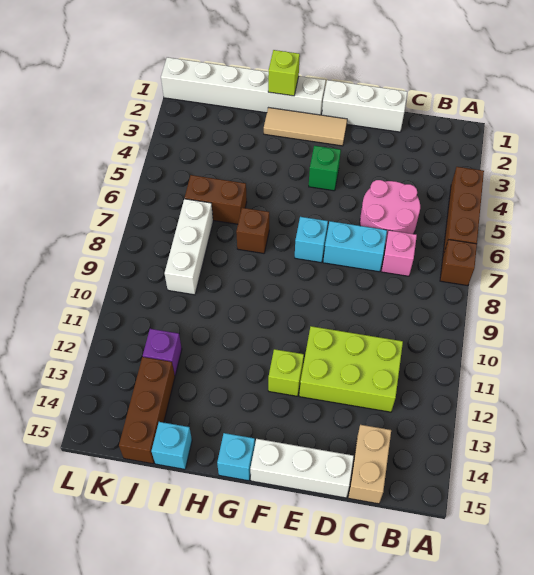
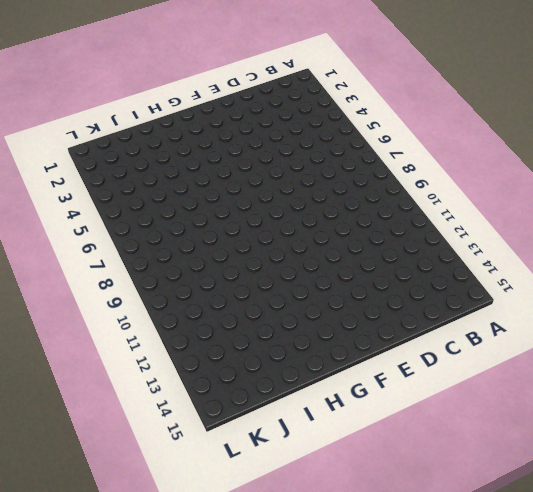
none -> brown 1x3 brick [443,167,484,255]
none -> brown 1x1 brick [440,239,477,286]
none -> pink 2x2 round brick [360,180,420,245]

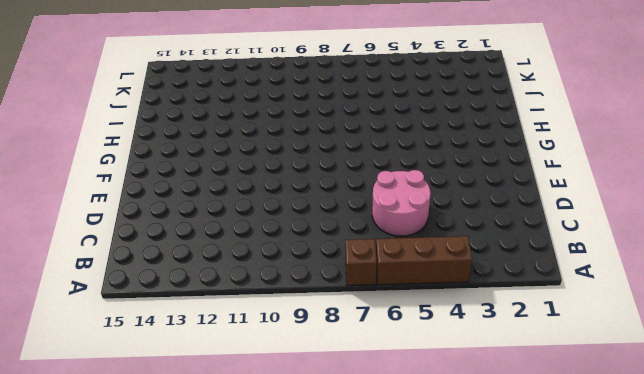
none -> pink 1x1 brick [381,230,417,276]
none -> lime 2x3 brick [299,326,403,412]
none -> tan 1x2 brick [348,425,391,504]

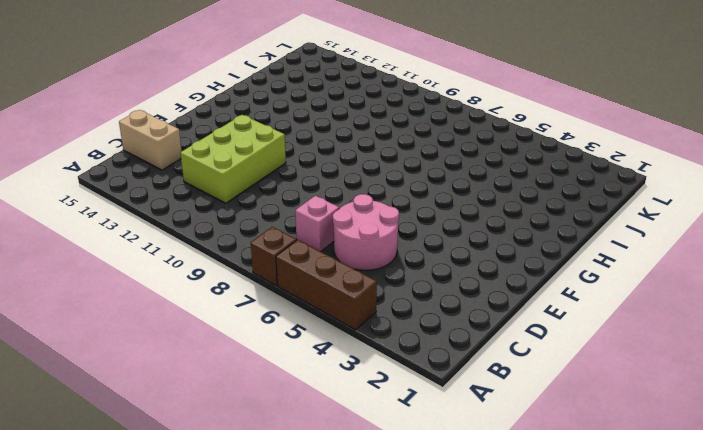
none -> white 1x3 brick [322,80,407,132]
none -> cyan 1x2 brick [323,221,387,272]
none -> white 1x3 brick [250,439,354,498]

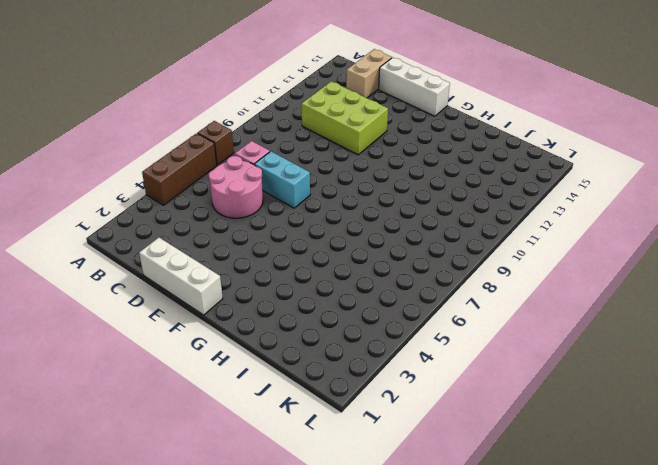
none -> tan 1x3 tile [264,108,347,146]
none -> green 1x1 brick [309,146,341,191]
none -> cyan 1x1 brick [295,217,328,263]

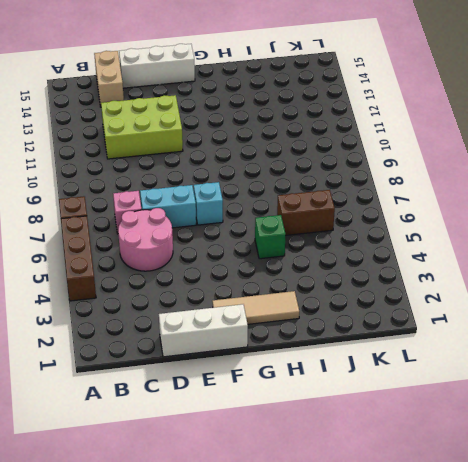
green 1x1 brick [255,215,286,259] -> green 1x1 brick moved to [309,146,341,191]
none -> lime 1x1 brick [268,349,304,396]
none -> white 1x6 brick [161,57,326,115]
none -> cyan 1x1 brick [217,433,255,481]

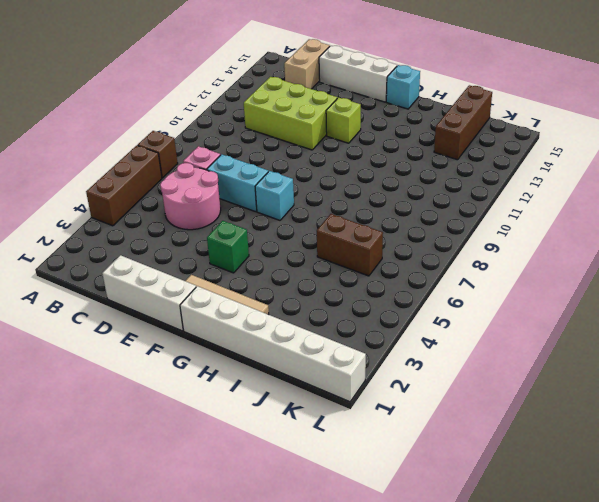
none -> brown 1x1 brick [236,208,269,253]
none -> cyan 1x1 brick [152,422,192,469]
none -> white 1x3 brick [164,199,213,295]

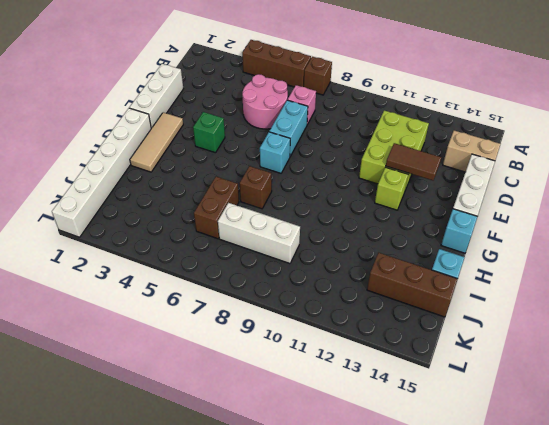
brown 1x2 tile [386,143,441,180] -> none
none -> purple 1x1 brick [143,329,182,375]
none -> lime 1x1 brick [268,50,300,96]

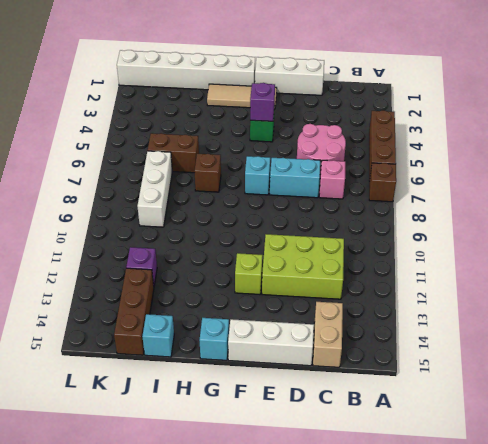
purple 1x1 brick [250,83,275,121] -> none
none -> lime 1x1 brick [268,50,300,96]

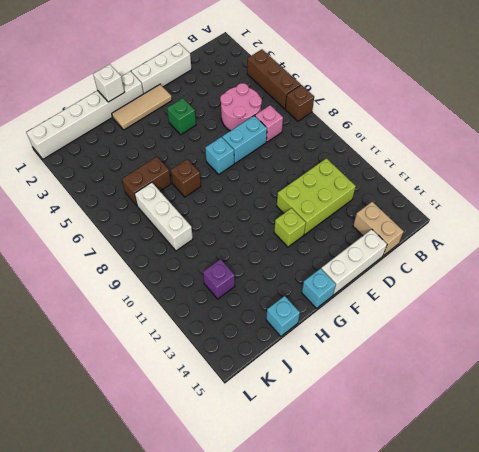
white 1x1 brick [93,64,125,102] -> lime 1x1 brick [268,50,300,96]
none -> brown 1x3 brick [119,357,175,464]

